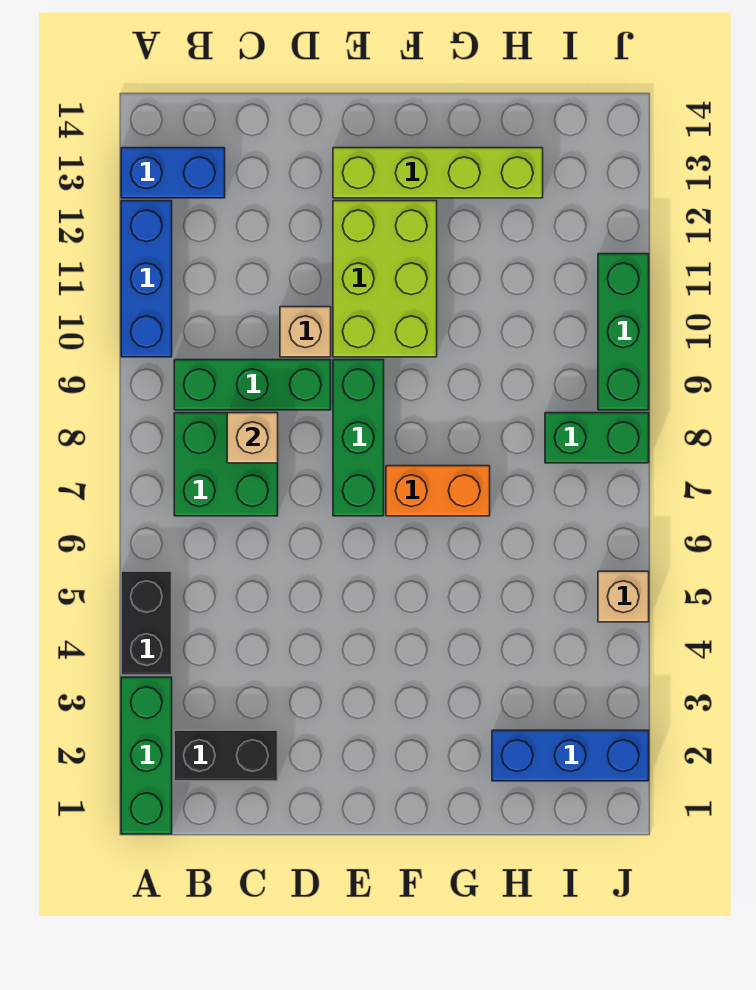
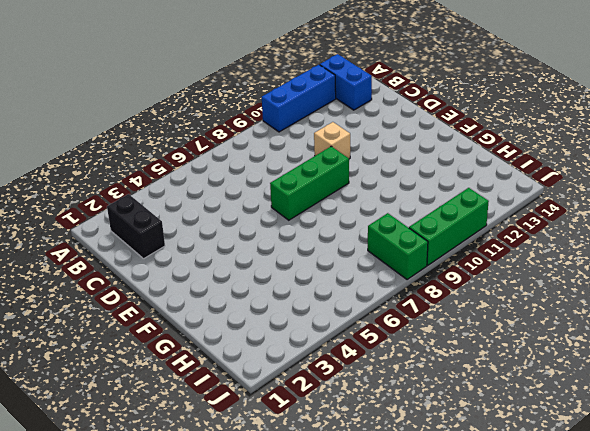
none -> green 1x3 brick [121,677,172,834]
none -> black 1x2 brick [121,571,172,675]
none -> green 2x2 brick [174,413,278,516]

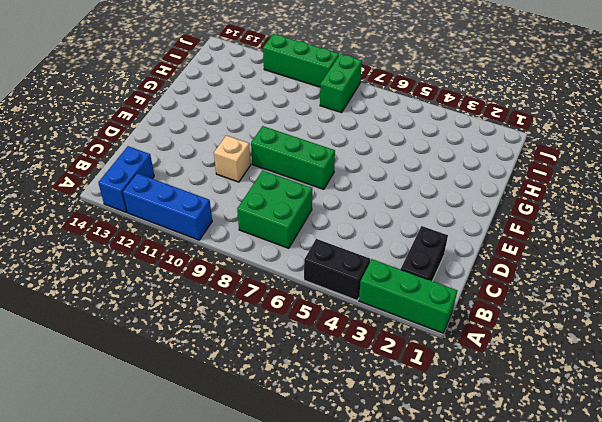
none -> green 1x3 brick [174,360,331,410]
none -> lime 2x3 brick [333,201,437,357]
none -> lime 1x4 brick [333,148,543,198]

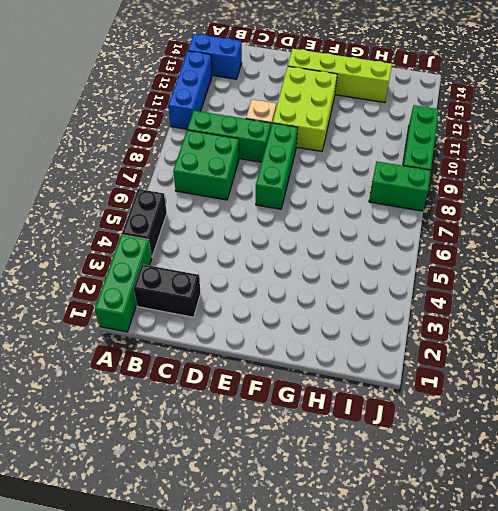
none -> orange 1x2 brick [386,466,490,516]
none -> blue 1x3 brick [492,730,649,781]
none -> tan 1x1 brick [598,571,649,622]

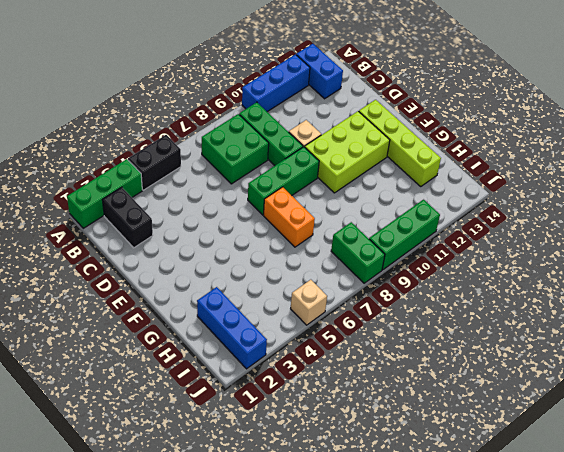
none -> tan 1x1 brick [227,413,278,463]

